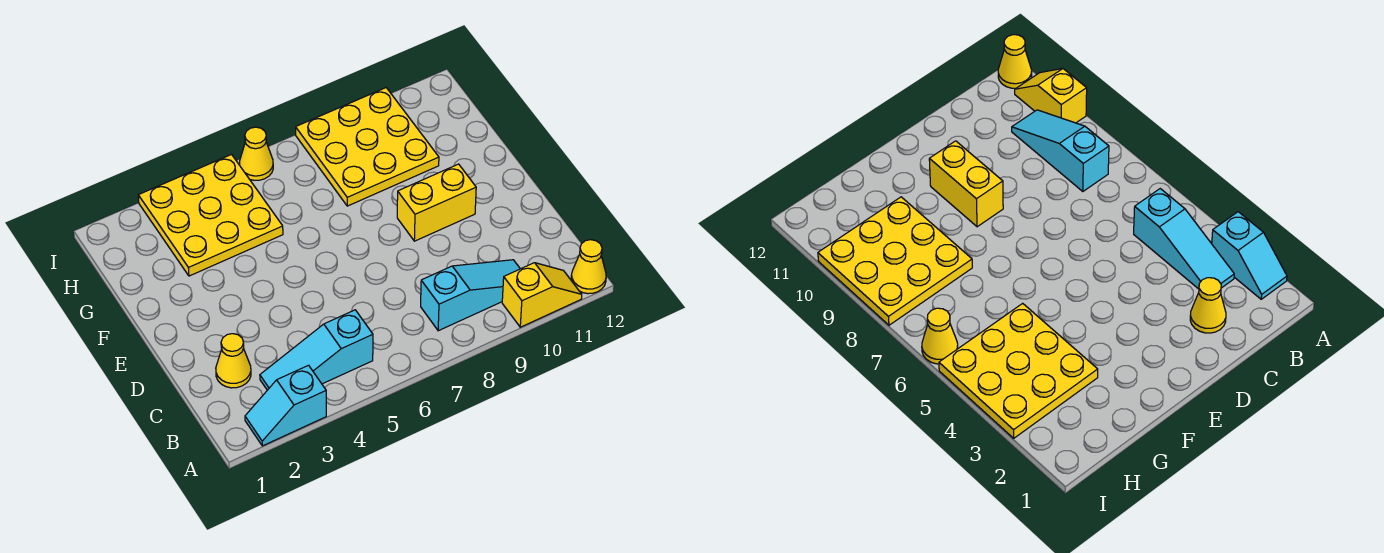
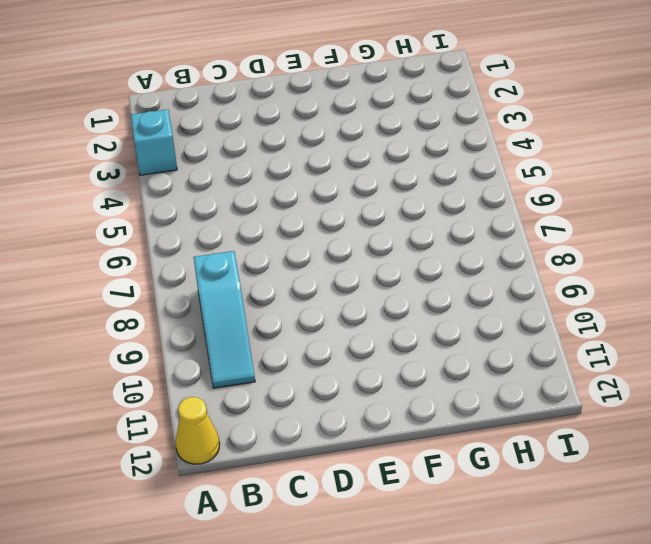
none -> yellow 1x2 slope [502,263,582,327]
none -> cyan 1x3 slope [260,310,373,390]

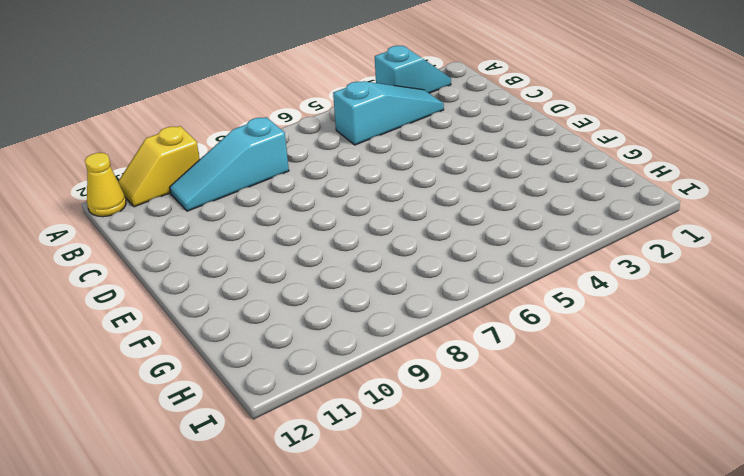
none -> yellow 1x1 cone [216,334,251,388]
none -> yellow 1x2 brick [397,164,476,241]

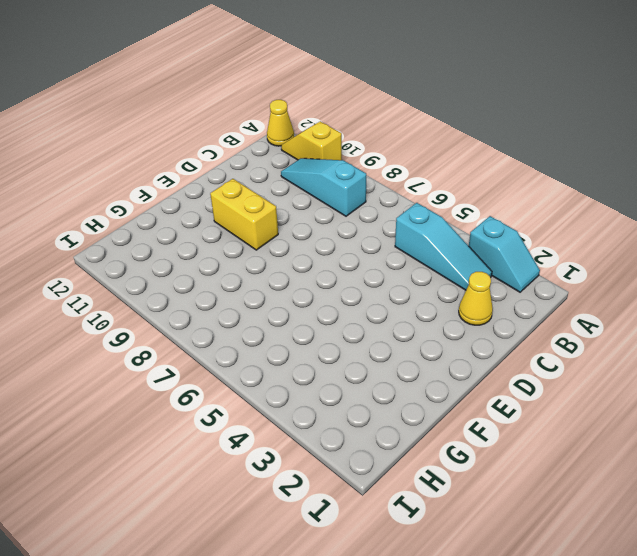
none -> yellow 3x3 plate [138,155,283,276]
none -> yellow 3x3 plate [296,88,439,206]

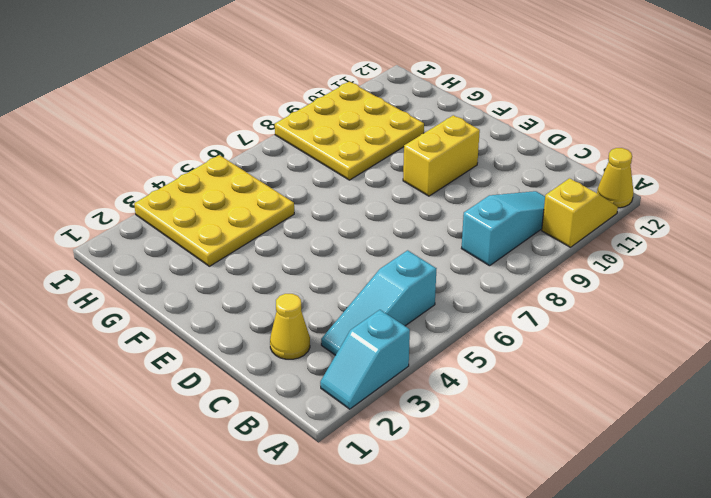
none -> yellow 1x1 cone [240,127,273,180]

